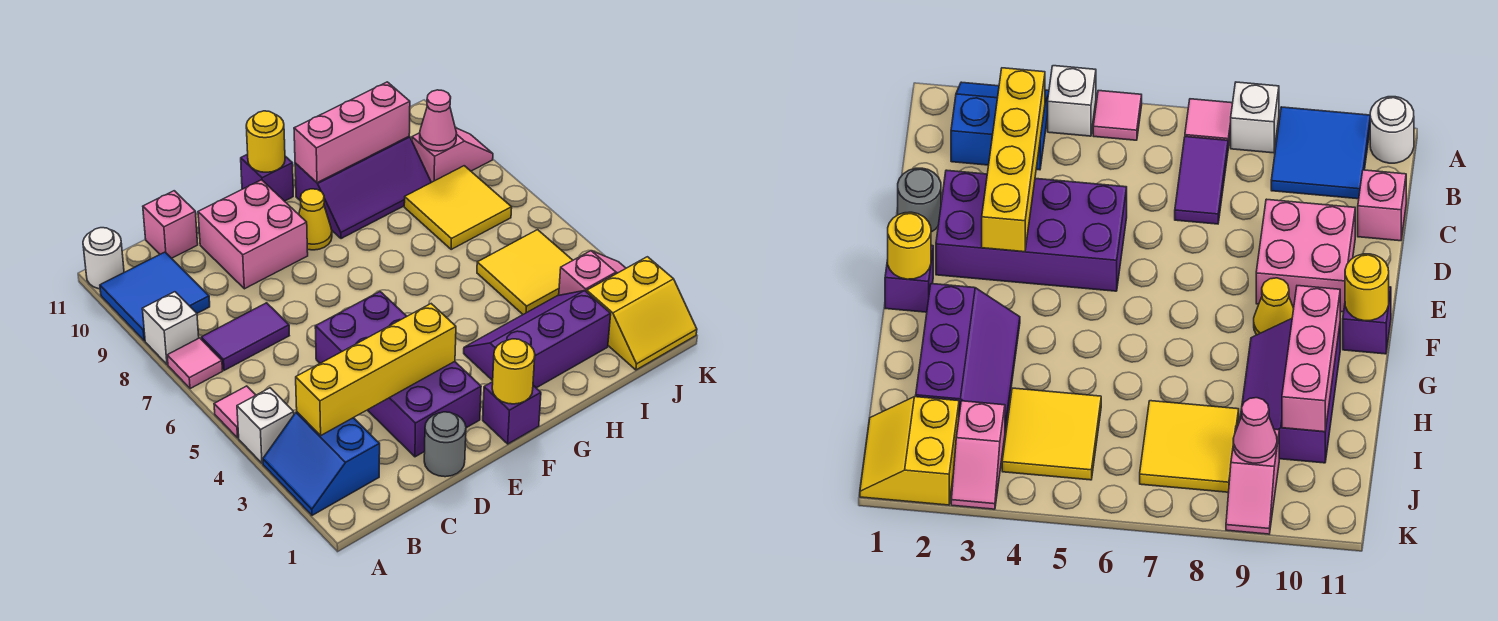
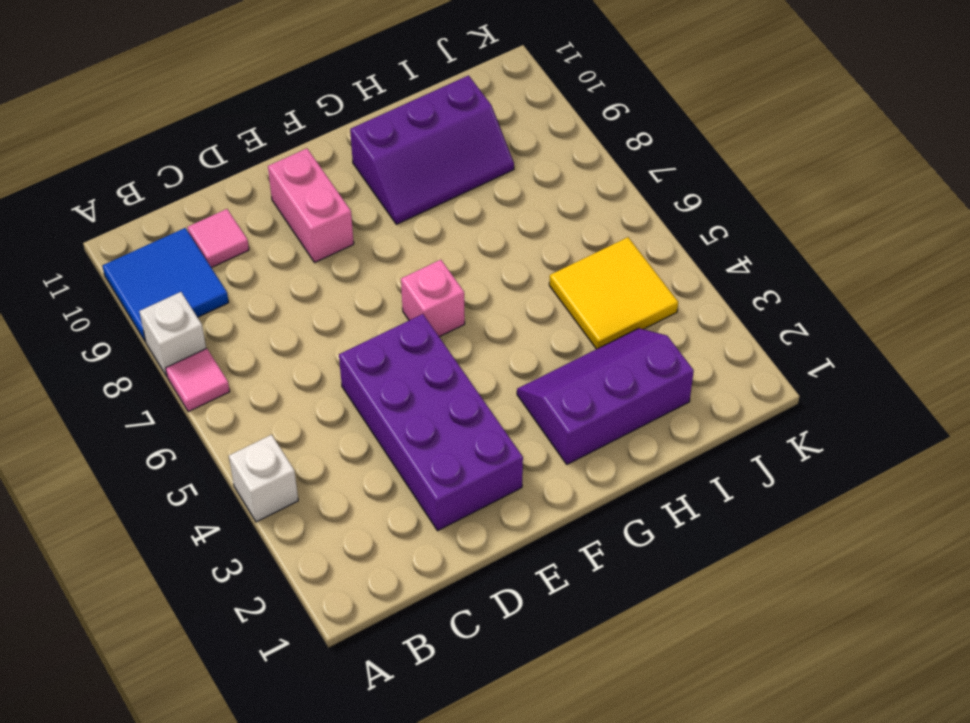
pink 1x1 tile [188,209,249,268] -> pink 1x1 tile moved to [214,386,256,438]
pink 1x2 brick [268,148,354,263] -> pink 2x2 brick [198,180,308,289]
pink 1x1 brick [401,260,465,337] -> pink 1x1 brick moved to [143,191,198,258]
none -> blue 2x2 slope [263,412,380,515]
none -> white 1x1 round brick [83,228,124,289]
none -> purple 1x2 tile [201,303,289,370]

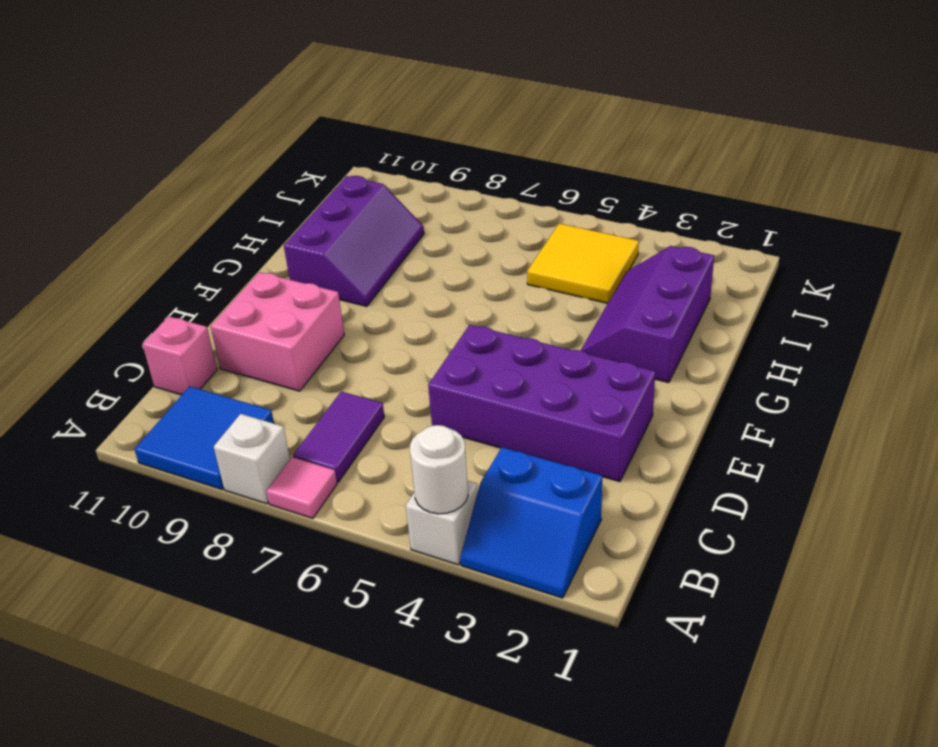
white 1x1 round brick [410,425,468,514] -> white 1x1 round brick moved to [83,228,124,289]
none -> pink 1x1 tile [214,386,256,438]
none -> grey 1x1 round brick [424,412,466,477]
none -> purple 1x1 brick [483,382,541,444]

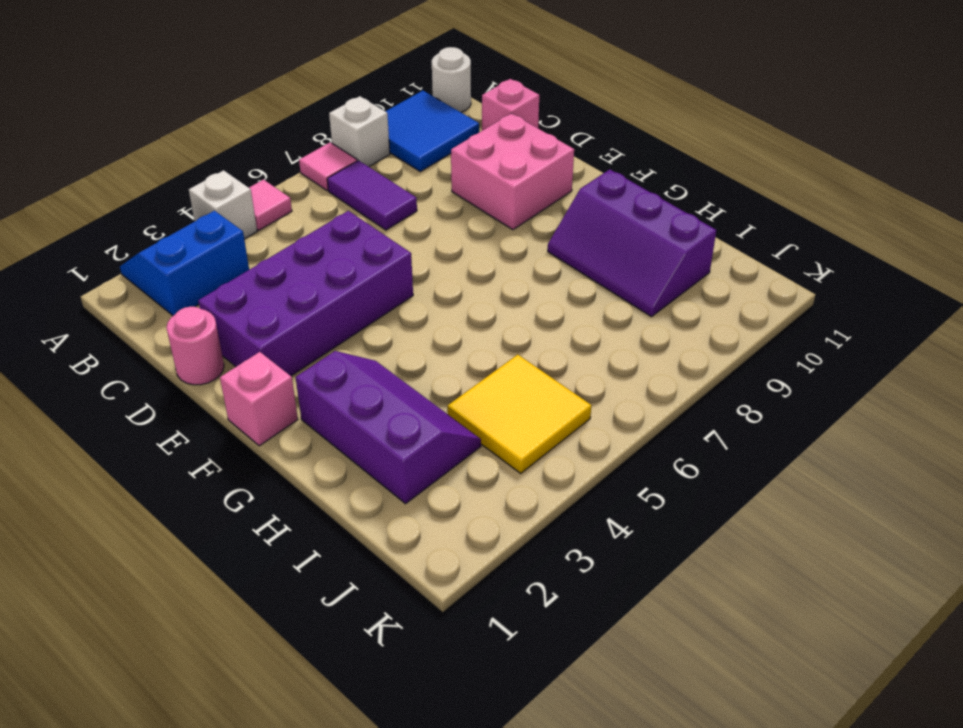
pink 1x1 round brick [166,307,224,385] -> grey 1x1 round brick [424,412,466,477]
pink 1x1 brick [220,352,298,446] -> purple 1x1 brick [483,382,541,444]
none -> yellow 1x1 cone [299,189,332,250]
none -> purple 1x1 brick [241,154,293,201]
none -> yellow 2x2 tile [404,166,512,249]

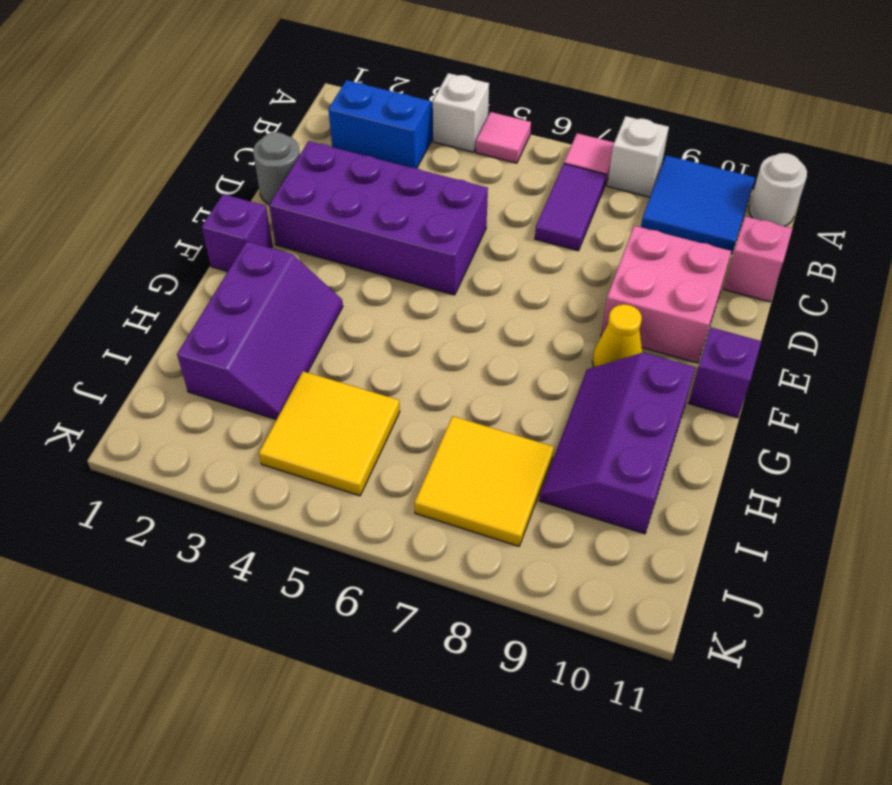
none -> yellow 2x2 slope [587,257,697,370]
none -> pink 1x2 slope [559,251,626,295]
none -> pink 1x2 slope [412,128,493,182]

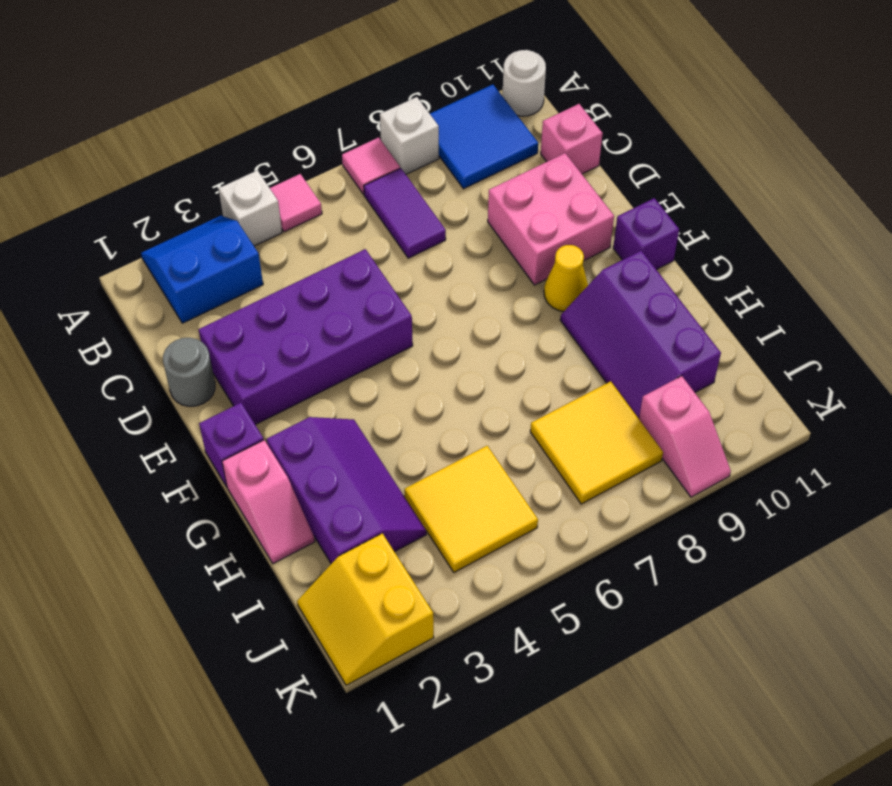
pink 1x2 slope [222,440,315,564] -> pink 1x2 slope moved to [559,251,626,295]
none -> yellow 1x4 brick [296,304,456,435]
none -> yellow 1x1 round brick [492,339,535,404]
none -> yellow 1x1 round brick [246,111,285,172]

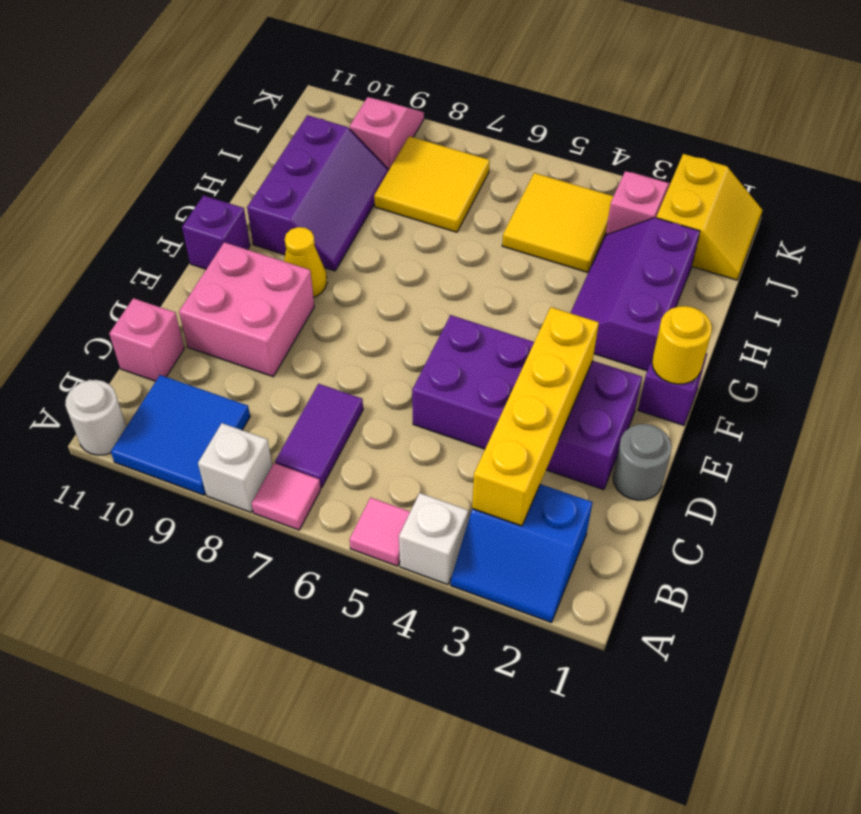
none -> yellow 1x1 round brick [246,111,285,172]
none -> pink 1x3 brick [294,82,410,183]
none -> pink 1x1 cone [420,90,457,151]

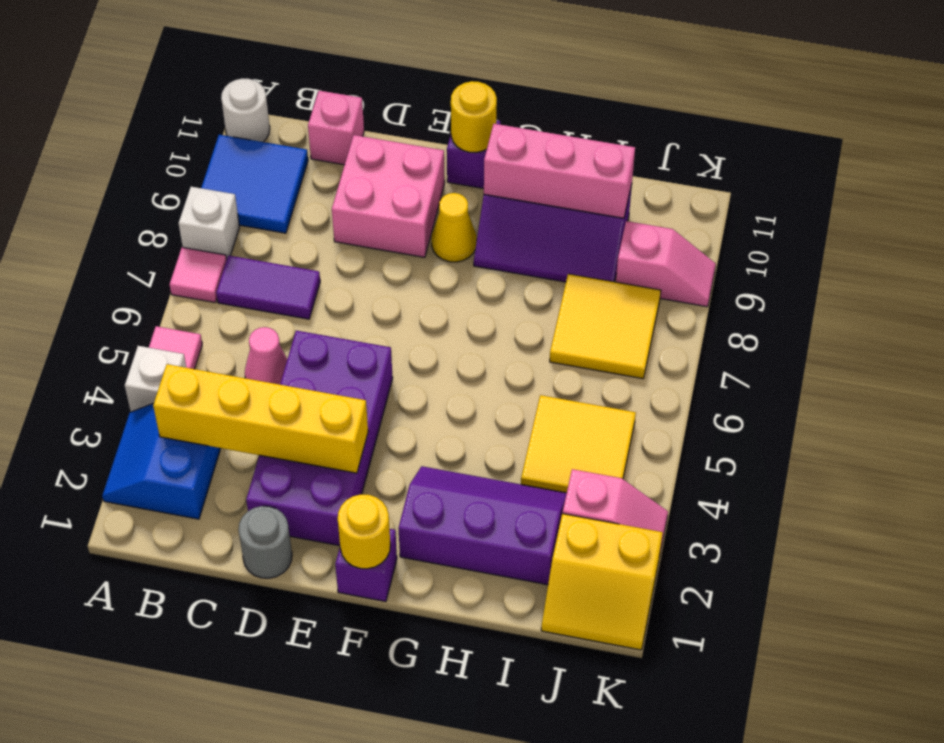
pink 1x1 cone [245,327,287,385] -> pink 1x1 cone moved to [420,90,457,151]

